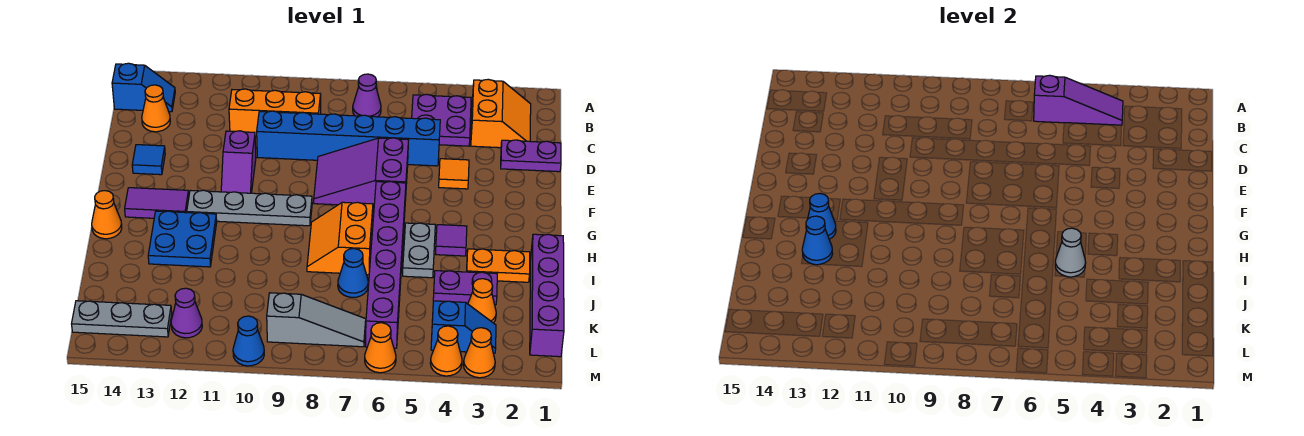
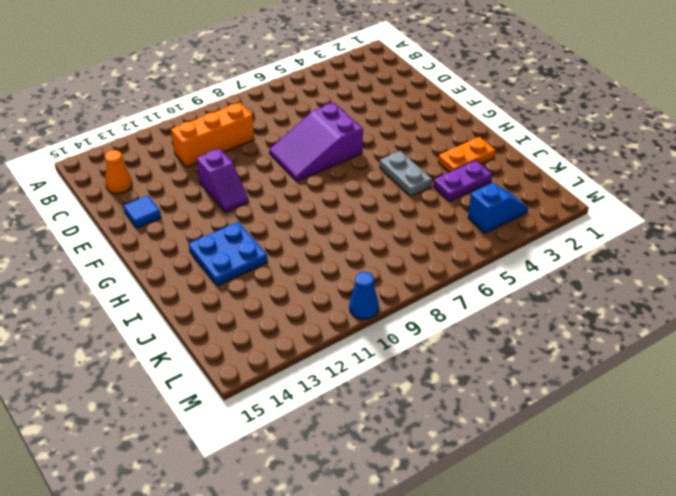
none -> orange 2x2 slope [471,79,531,148]
none -> purple 2x2 plate [412,94,471,146]
none -> purple 1x1 cone [353,74,381,117]
none -> blue 1x2 slope [112,63,175,112]

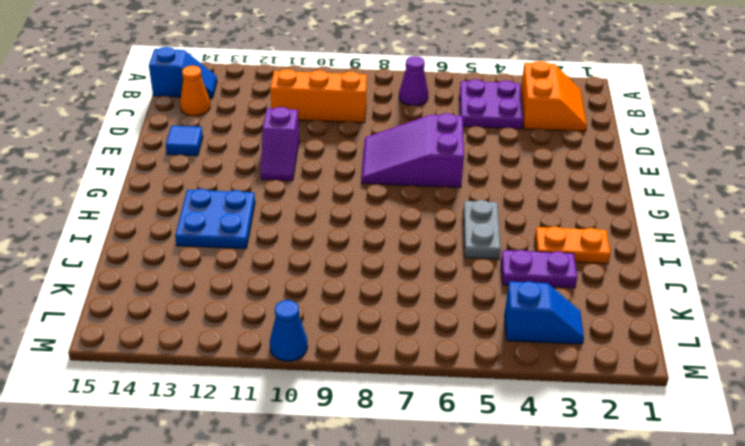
none -> purple 1x2 plate [501,140,561,172]
none -> blue 1x6 brick [257,111,440,166]
none -> orange 1x1 tile [439,159,469,189]
none -> purple 1x6 brick [365,181,406,348]

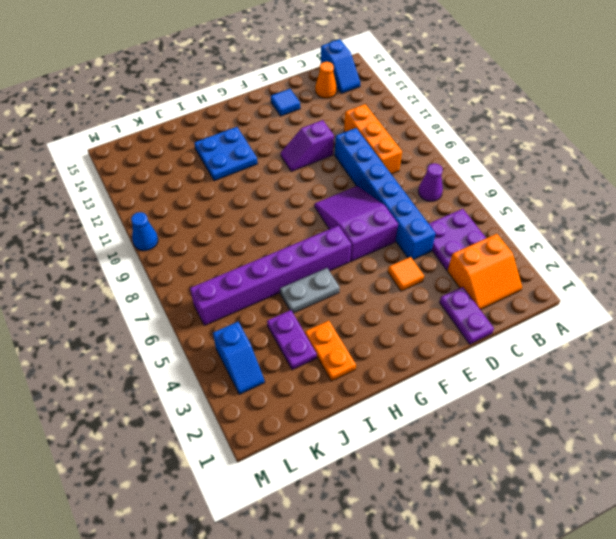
none -> grey 1x4 plate [187,190,312,226]
none -> purple 1x2 tile [125,188,189,218]
none -> purple 1x1 tile [436,225,467,256]
none -> orange 2x2 slope [307,202,373,275]

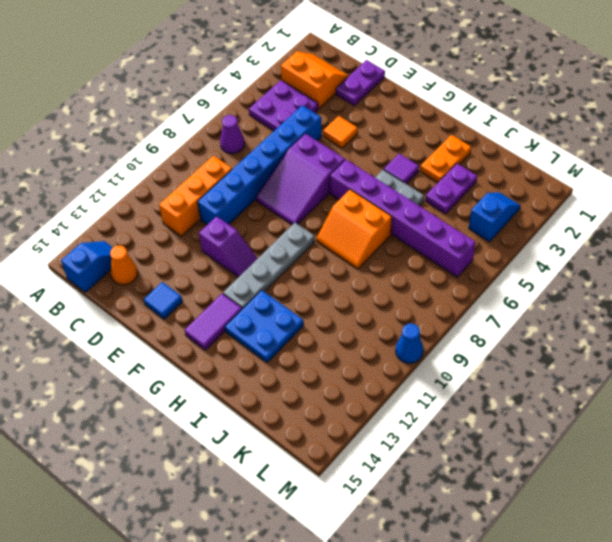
none -> orange 1x1 cone [92,191,122,239]
none -> purple 1x4 brick [530,234,564,357]
none -> blue 1x1 cone [338,249,368,297]
none -> orange 1x1 cone [468,279,496,323]

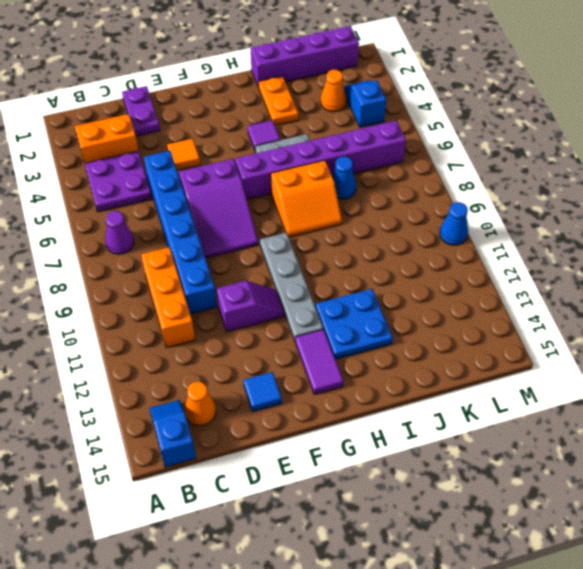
none -> orange 1x1 cone [92,191,122,239]
none -> purple 1x2 plate [433,271,497,305]
none -> grey 1x3 slope [267,293,366,347]
none -> purple 1x1 cone [171,288,202,338]

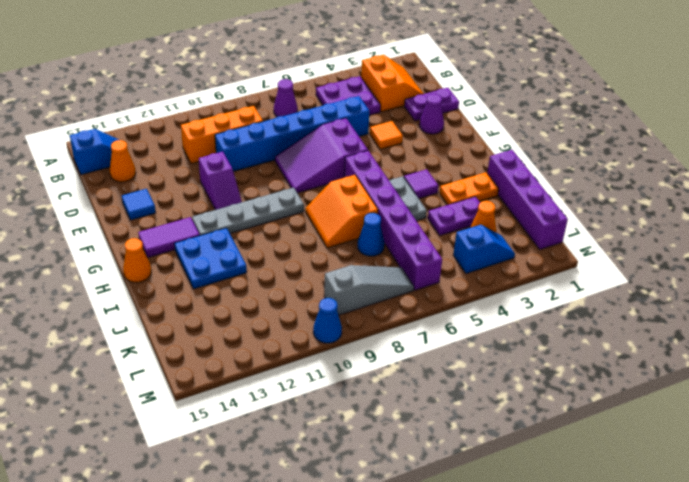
purple 1x1 cone [420,94,444,134] -> purple 1x1 cone moved to [171,288,202,338]
none -> grey 1x3 plate [72,301,172,337]
none -> orange 1x1 cone [463,328,495,378]
none -> orange 1x1 cone [430,326,462,376]
none -> orange 1x1 cone [365,323,396,373]

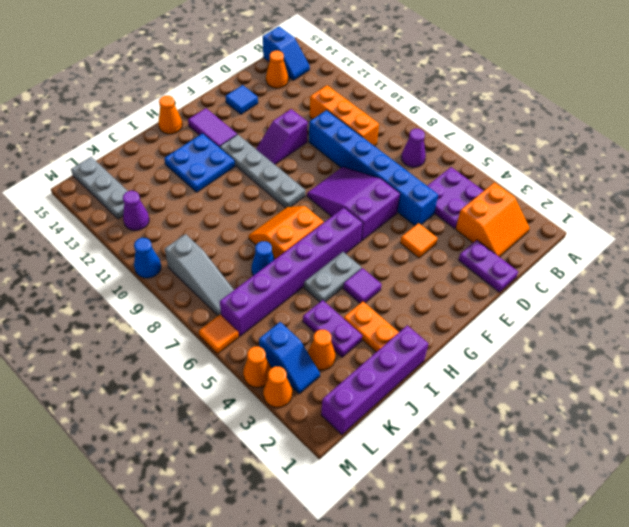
orange 1x1 tile [199,315,239,354] -> orange 1x1 cone [365,323,396,373]
none -> purple 1x3 slope [1034,75,1123,125]
none -> blue 1x1 cone [808,194,836,239]
none -> grey 1x1 cone [1055,228,1086,277]
none -> blue 1x1 cone [802,216,833,265]

